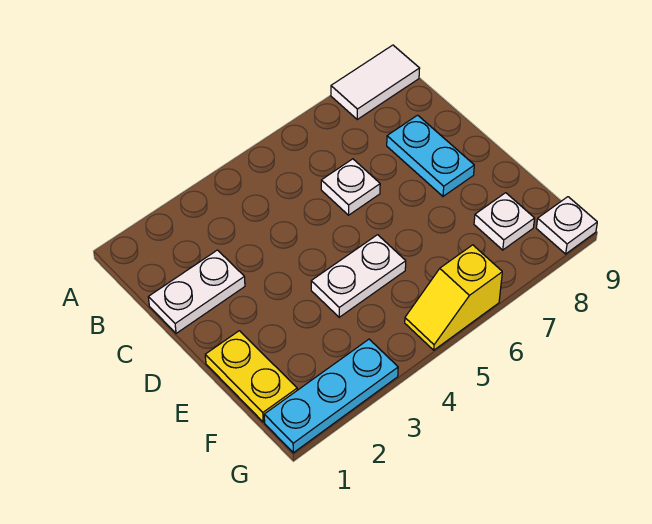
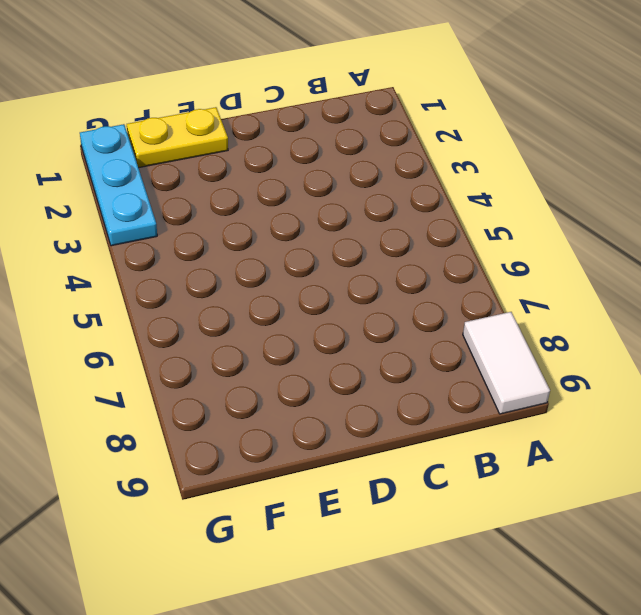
none -> white 1x2 plate [148,250,245,333]
none -> white 1x1 plate [321,159,380,215]

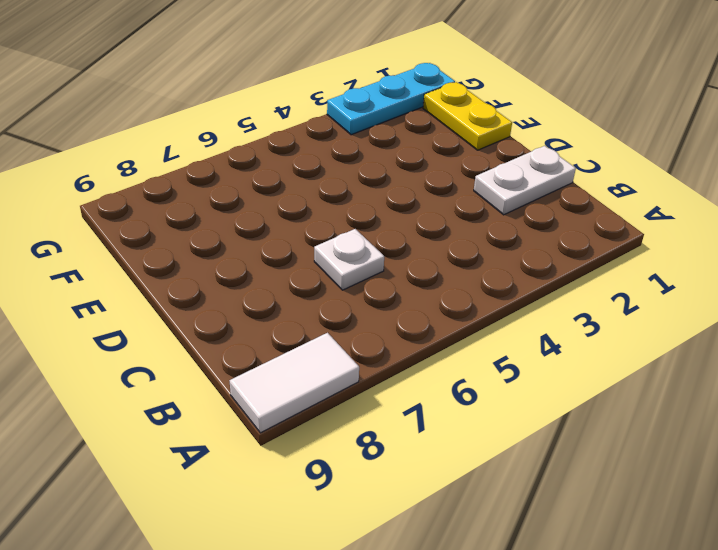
none -> cyan 1x2 plate [387,115,474,196]
none -> white 1x2 plate [311,235,406,317]

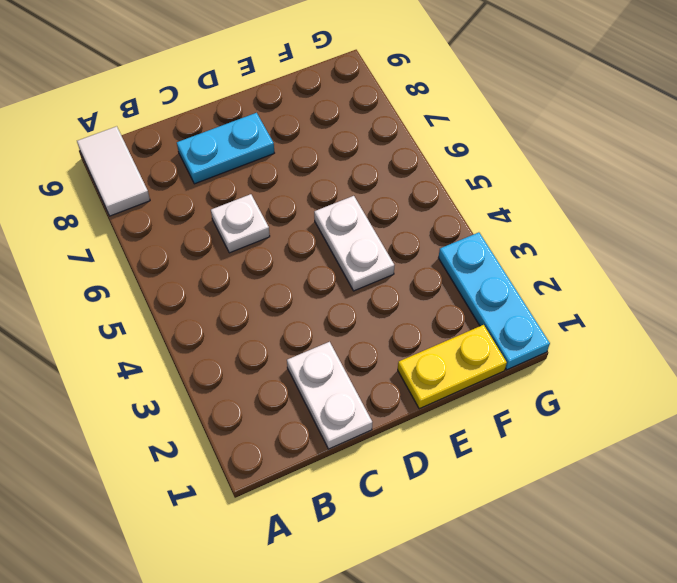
none -> white 1x1 plate [474,193,535,250]
none -> yellow 1x2 slope [405,245,502,350]

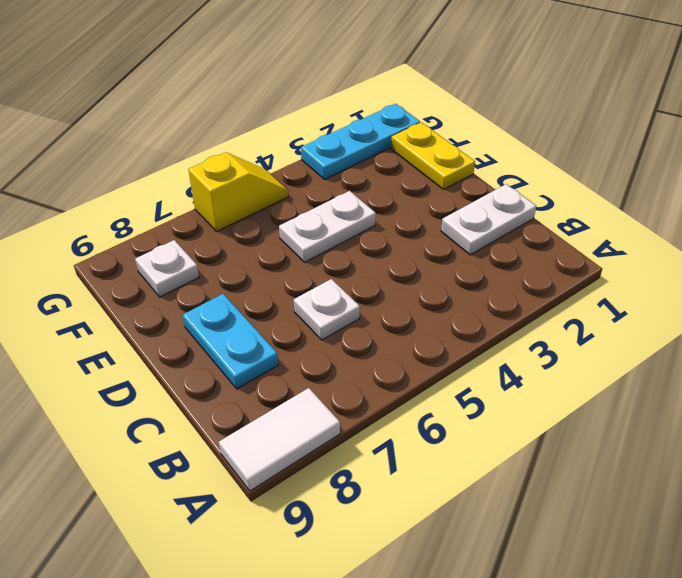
none -> white 1x1 plate [536,197,597,254]

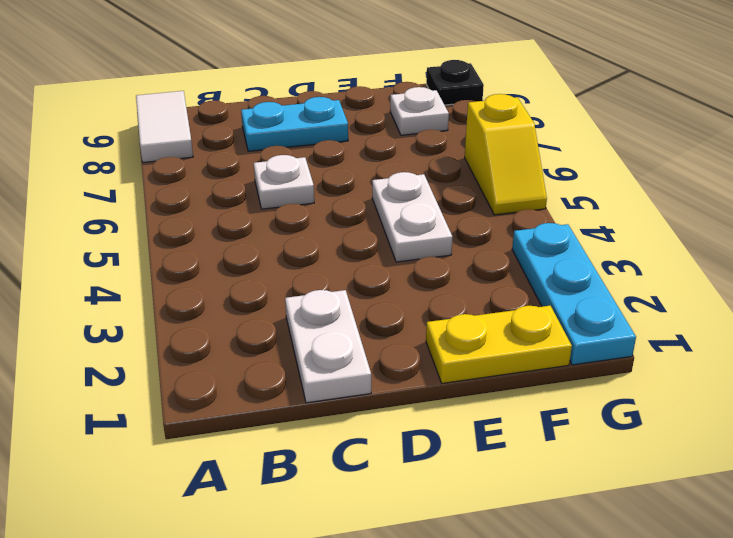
black 1x1 plate [426,60,484,105] -> white 1x1 plate [536,197,597,254]

